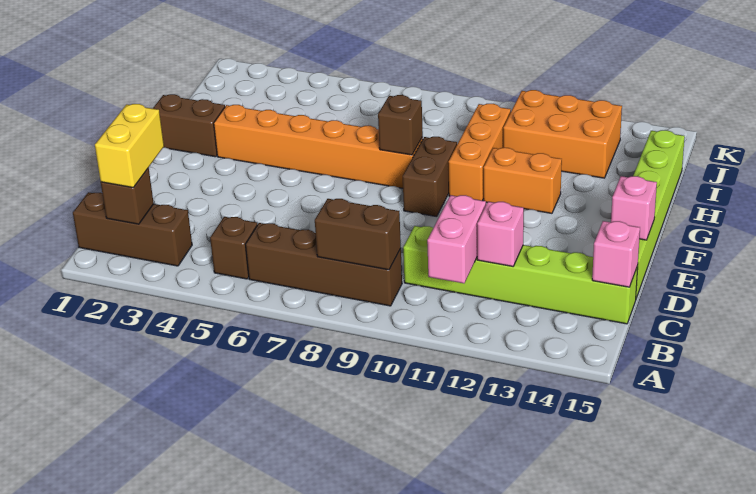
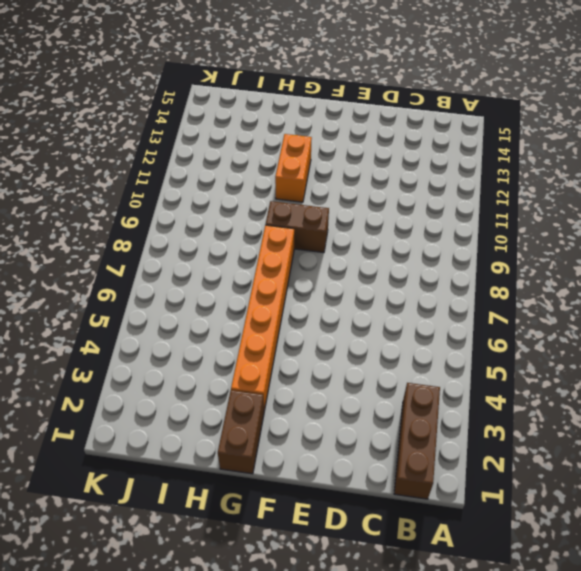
none -> brown 1x1 brick [210,217,257,279]
none -> brown 1x4 brick [245,223,402,306]
none -> lime 1x6 brick [403,226,638,324]

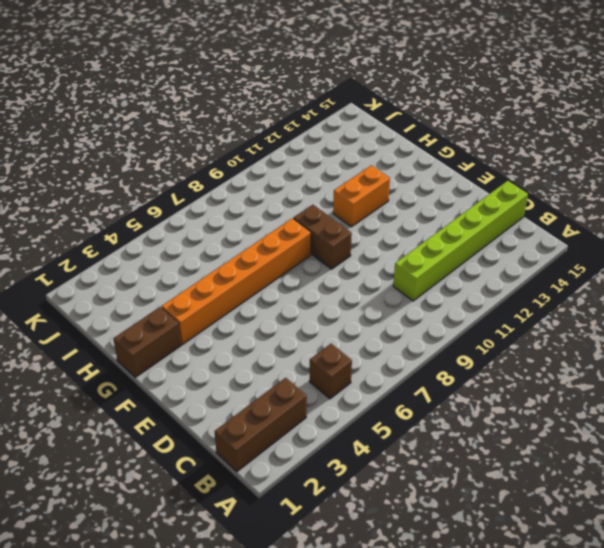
none -> brown 1x4 brick [245,223,402,306]
none -> lime 1x6 brick [633,130,685,298]
none -> orange 1x3 brick [448,104,511,201]

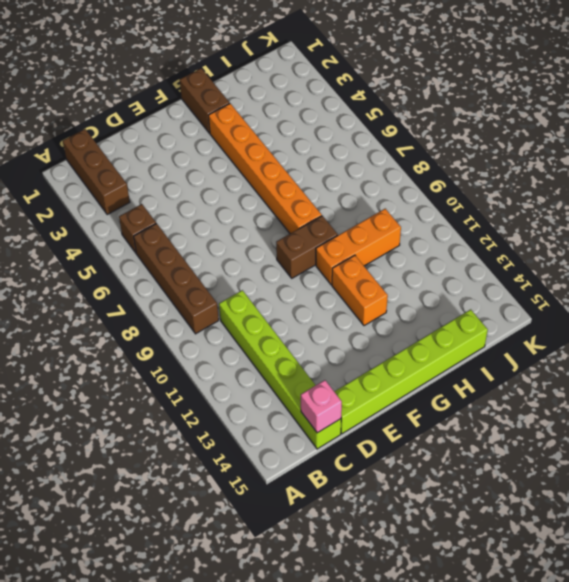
none -> orange 2x3 brick [503,90,622,178]
none -> brown 1x1 brick [101,168,154,224]
none -> brown 1x2 brick [315,199,401,270]

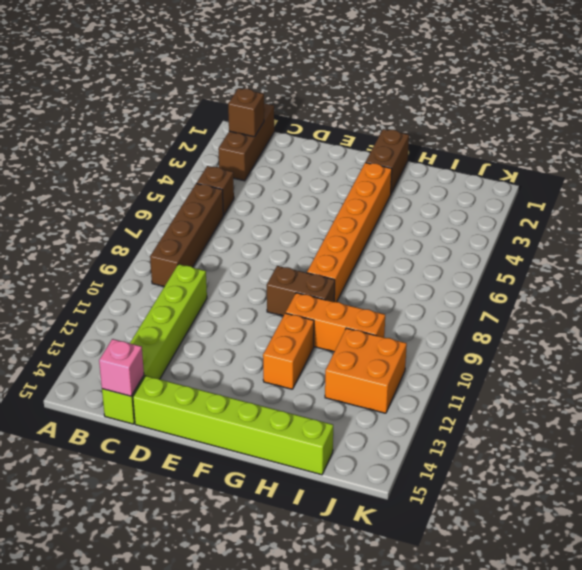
orange 2x2 brick [325,328,407,413] -> orange 2x3 brick [503,90,622,178]
none -> brown 1x2 brick [315,199,401,270]
none -> pink 1x2 brick [427,195,486,283]
none -> pink 1x1 brick [477,202,524,267]

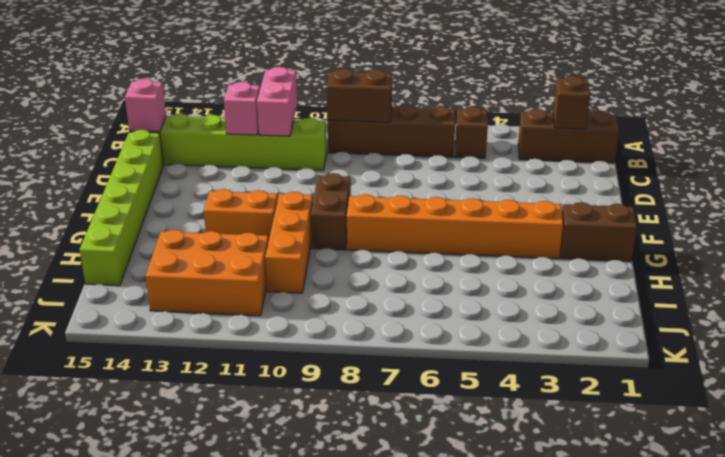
none -> pink 1x1 brick [611,176,657,240]
none -> brown 1x1 brick [378,95,423,155]
none -> yellow 1x2 brick [95,104,164,188]

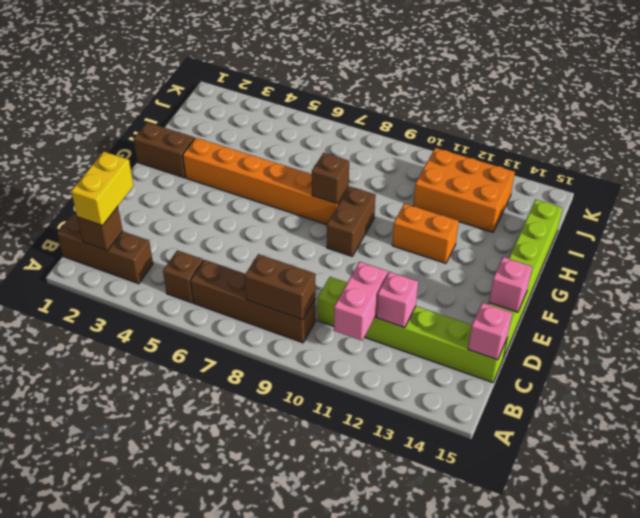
none -> orange 1x3 brick [448,104,511,201]

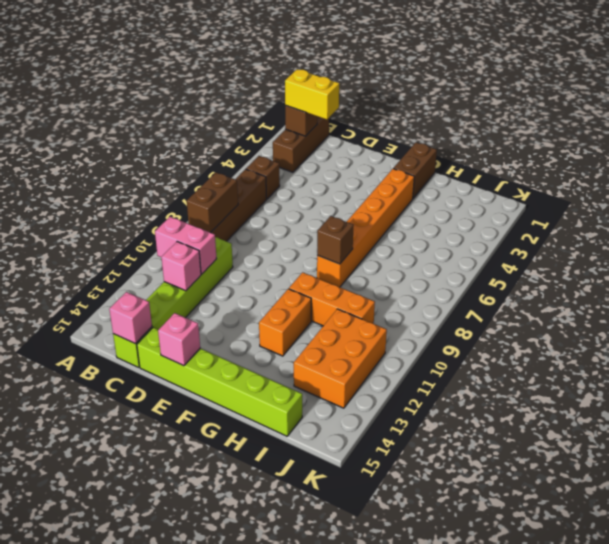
none -> brown 1x2 brick [403,137,457,217]

